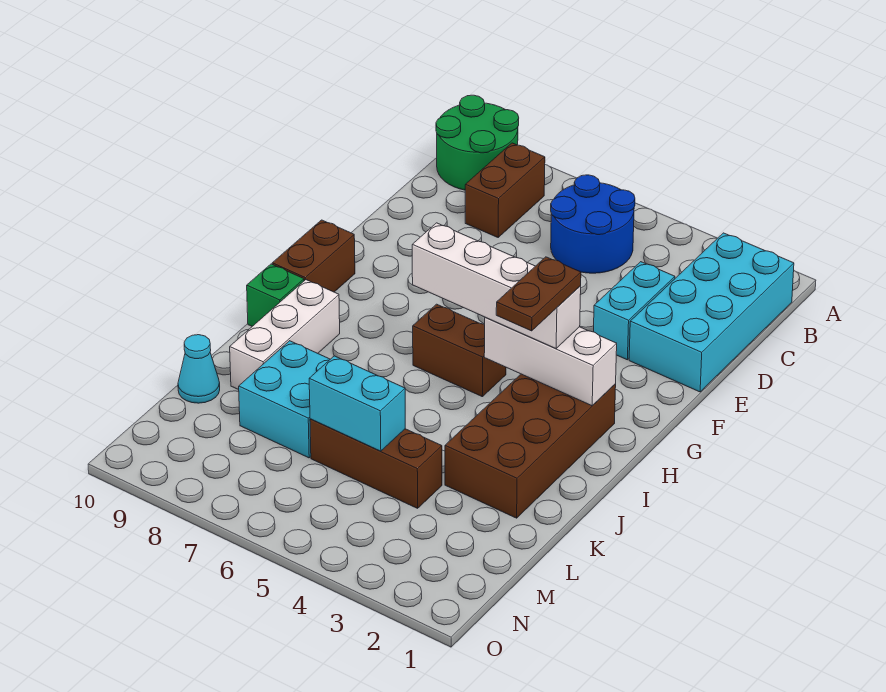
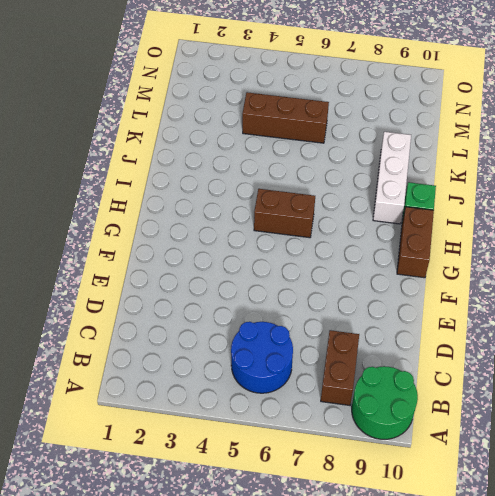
none -> cyan 2x4 brick [629,233,794,392]
none -> cyan 1x2 brick [594,262,675,360]
none -> brown 2x4 brick [445,374,616,518]

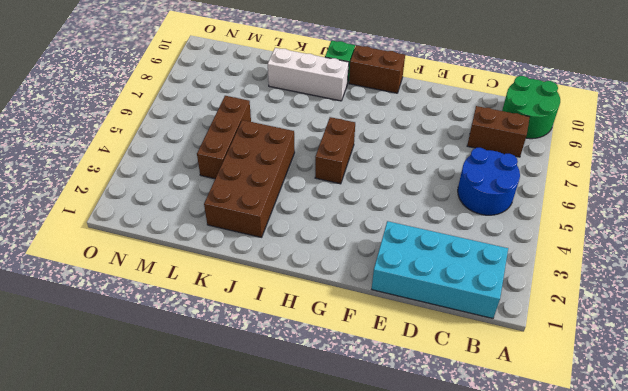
brown 2x4 brick [204,120,295,237] -> brown 2x4 brick turned to [445,374,616,518]
none -> cyan 1x2 brick [594,262,675,360]
none -> cyan 2x2 brick [239,341,330,458]
none -> cyan 1x1 cone [178,335,220,403]

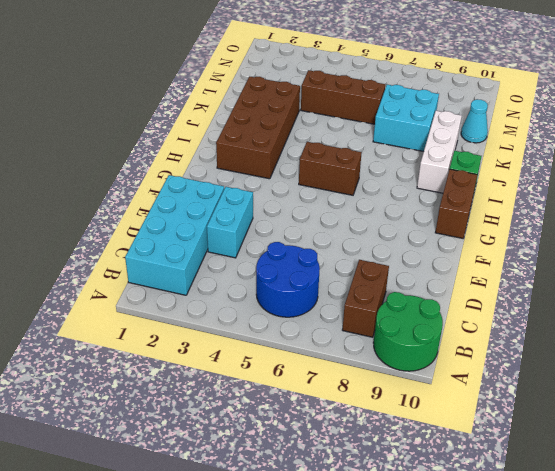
none -> white 1x3 brick [484,317,617,406]
none -> cyan 1x2 brick [309,356,405,451]
none -> white 1x4 brick [412,223,581,348]

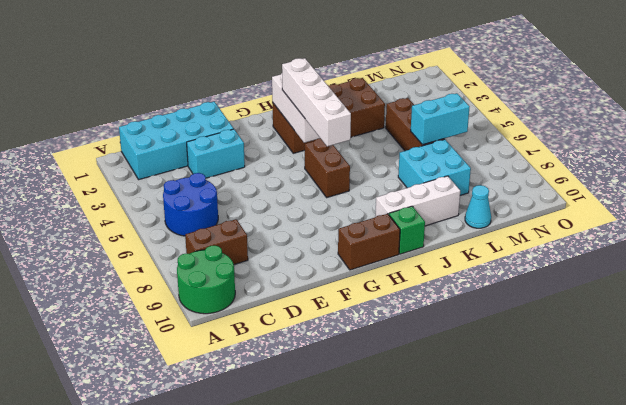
cyan 1x2 brick [411,93,470,145] -> cyan 1x2 brick turned to [309,356,405,451]
none -> brown 1x2 plate [496,257,581,331]

